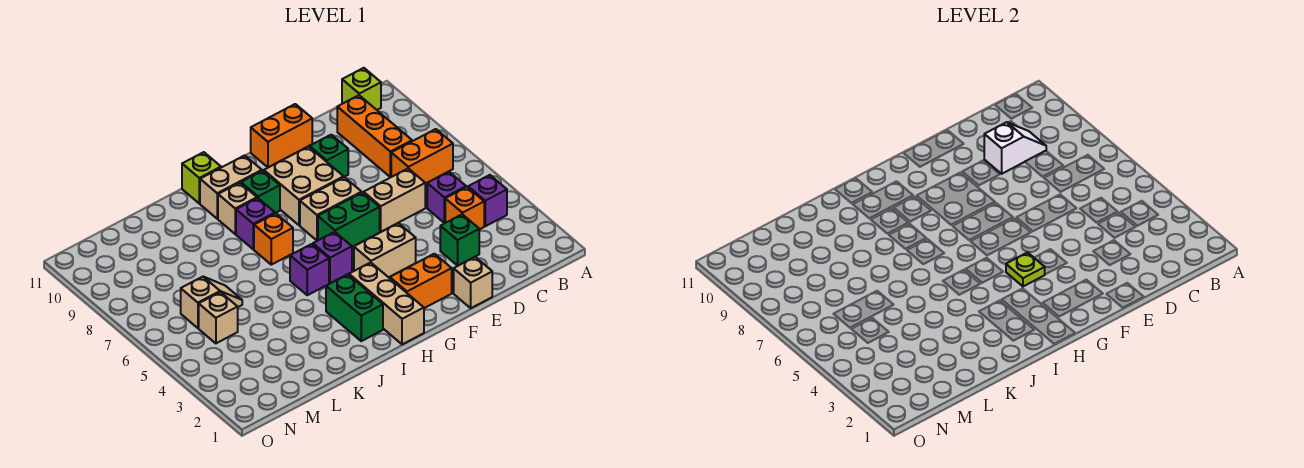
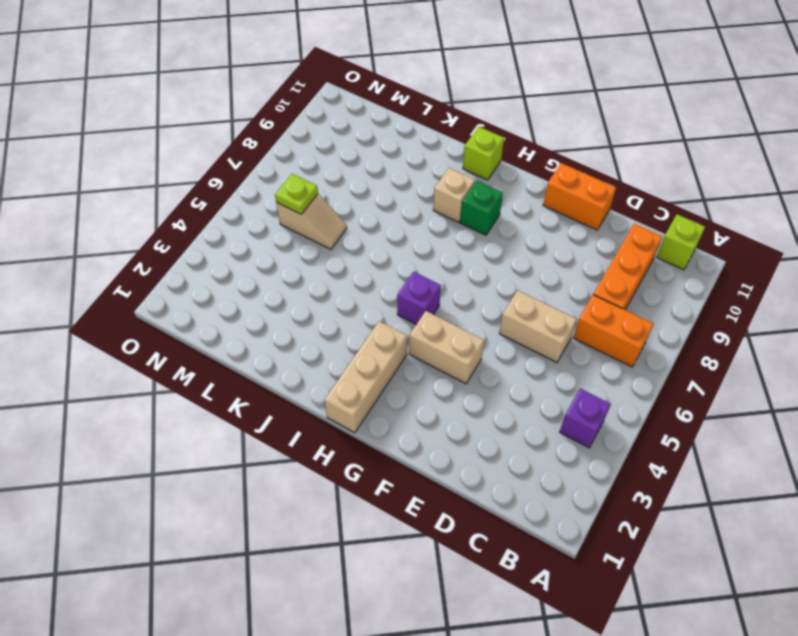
lime 1x1 plate [275,174,318,214] -> lime 1x1 plate moved to [1006,252,1045,286]
none -> orange 1x1 brick [445,187,484,230]
none -> purple 1x1 brick [427,172,466,223]
none -> green 1x1 brick [440,214,479,266]
none -> tan 1x1 brick [454,257,492,308]

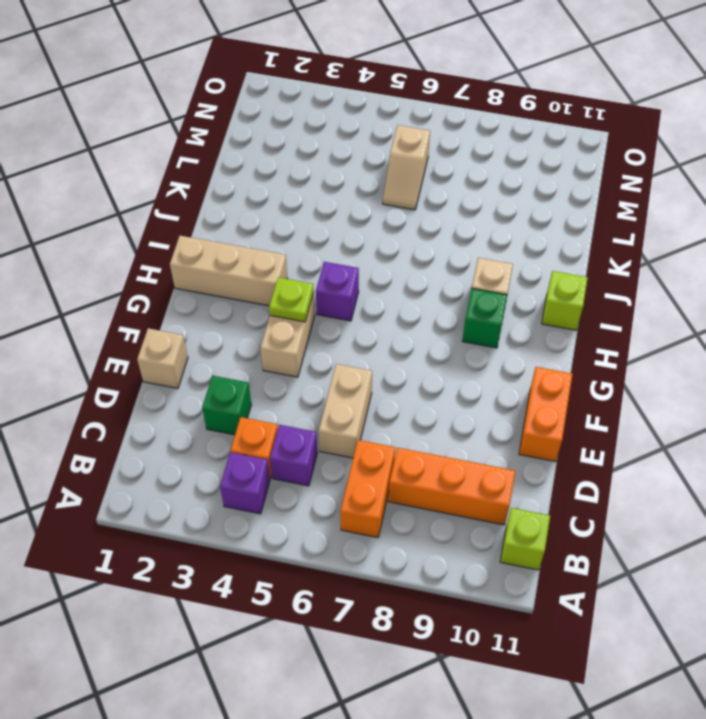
none -> green 1x1 brick [310,135,348,177]
none -> orange 1x2 brick [390,254,452,308]
none -> green 1x2 brick [318,193,380,247]
none -> tan 1x2 brick [300,177,362,241]

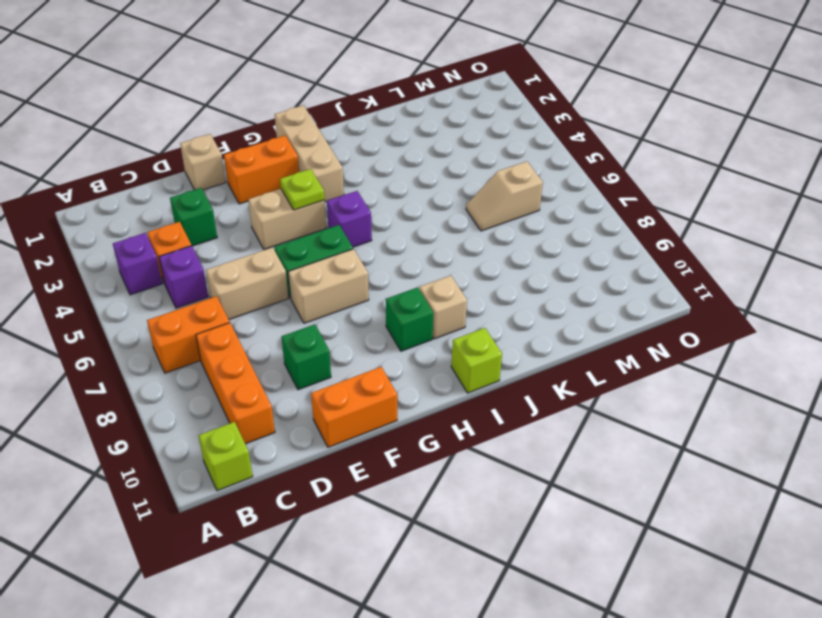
none -> tan 2x2 brick [264,146,344,225]
none -> tan 1x2 brick [200,155,262,219]
none -> green 1x2 brick [326,274,383,341]
none -> purple 1x1 brick [290,244,329,295]

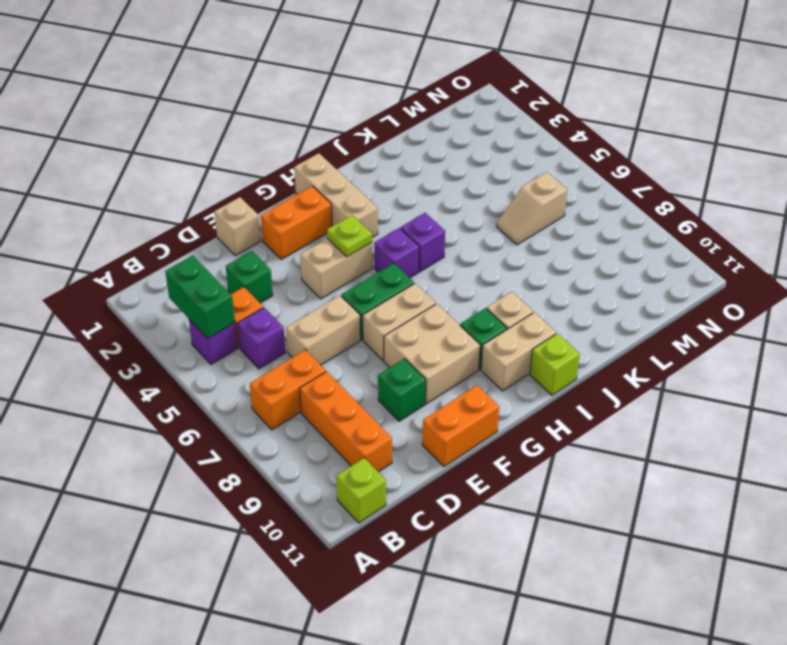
green 1x2 brick [165,256,235,338] -> green 1x2 brick moved to [326,274,383,341]
none -> orange 1x1 brick [254,213,293,265]
none -> purple 1x1 brick [236,198,275,249]
none -> tan 1x1 brick [199,292,238,343]
none -> white 1x2 slope [984,122,1046,174]

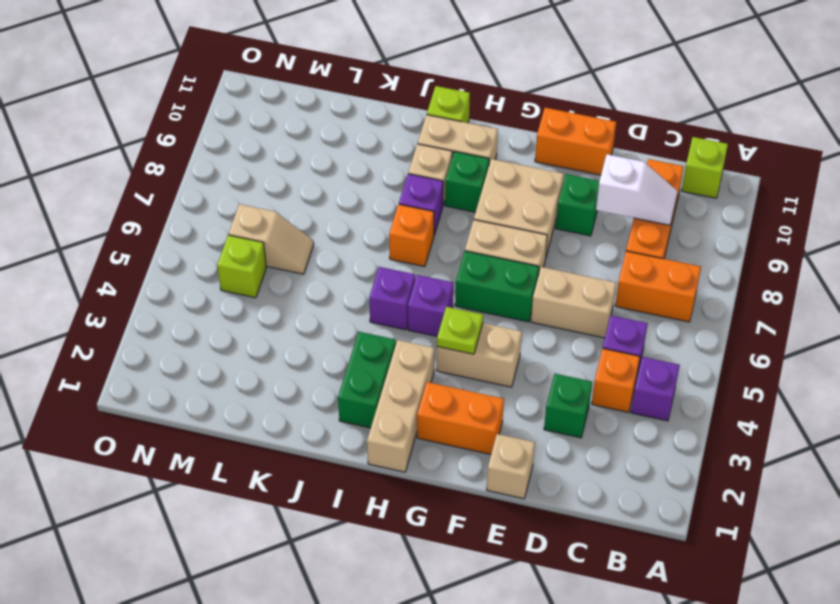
lime 1x1 brick [217,235,266,298] -> tan 1x1 brick [199,292,238,343]

